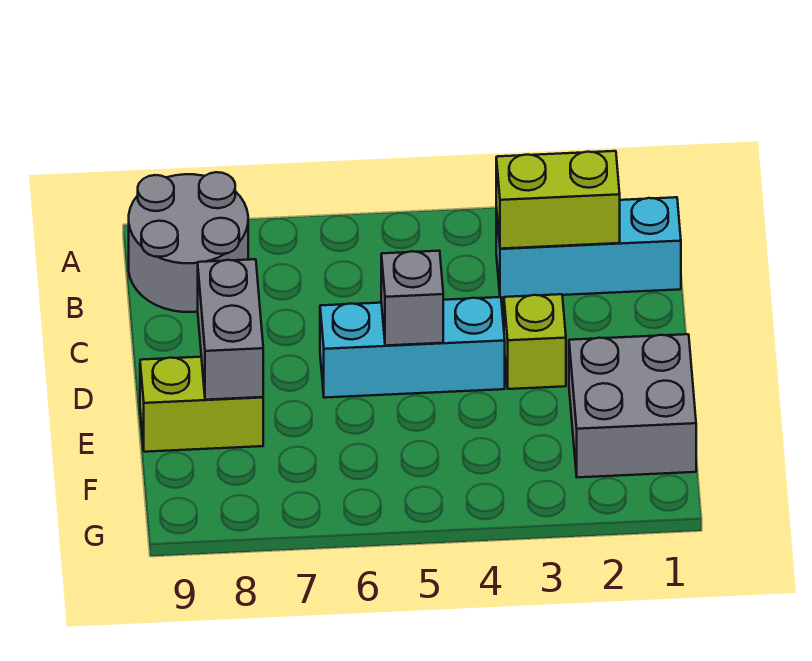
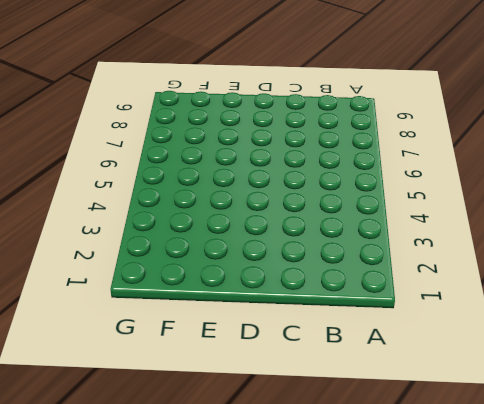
none -> grey 2x2 round brick [129,172,248,312]
none -> cyan 1x3 brick [496,197,681,298]

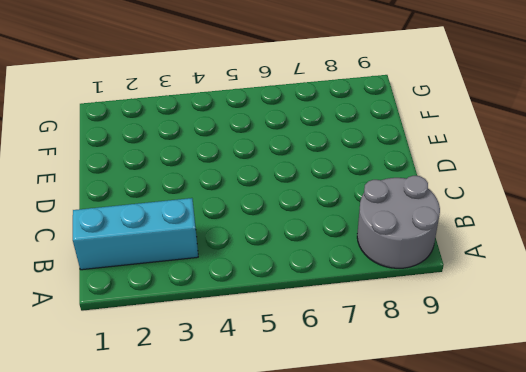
none -> lime 1x1 brick [504,294,566,389]
none -> cyan 1x3 brick [320,297,505,398]

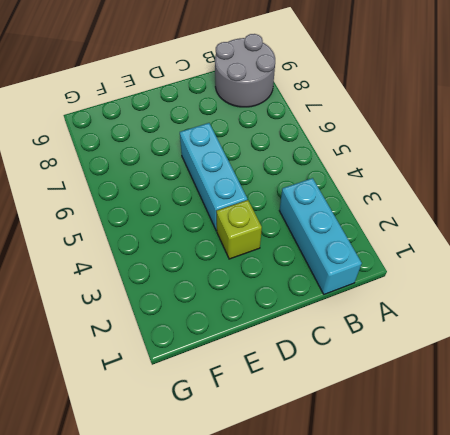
none -> grey 2x2 brick [569,334,696,477]
none -> lime 1x2 brick [140,357,263,452]

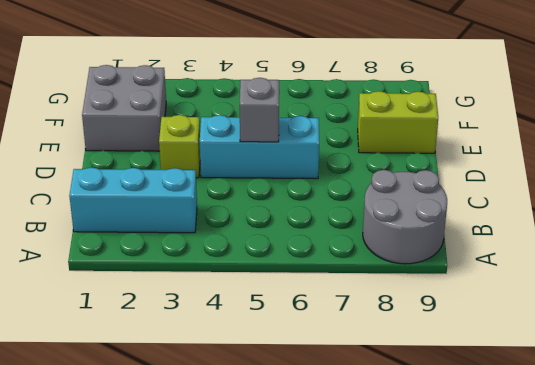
none -> lime 1x2 brick [496,151,620,249]
none -> grey 1x2 brick [198,259,263,400]

